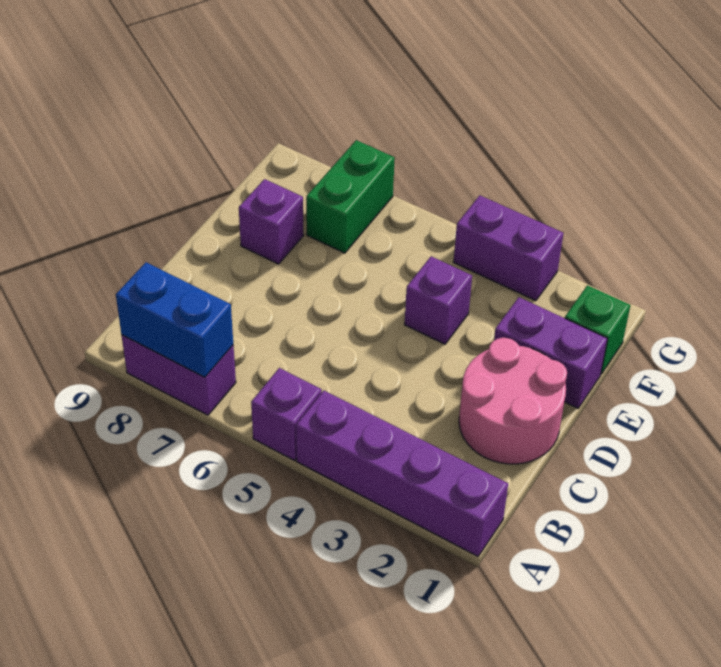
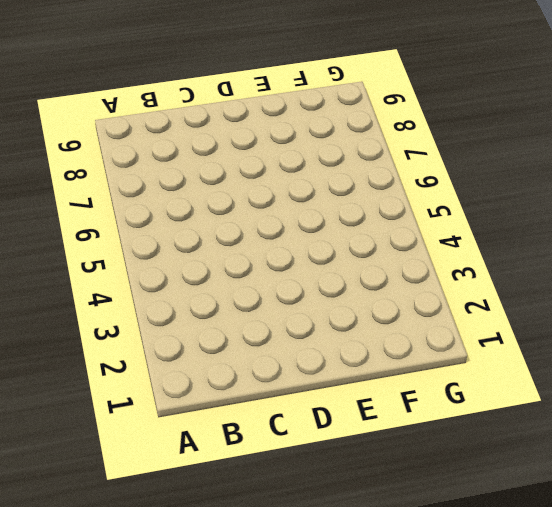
none -> purple 1x4 brick [296,391,508,556]
none -> purple 1x1 brick [251,368,322,460]

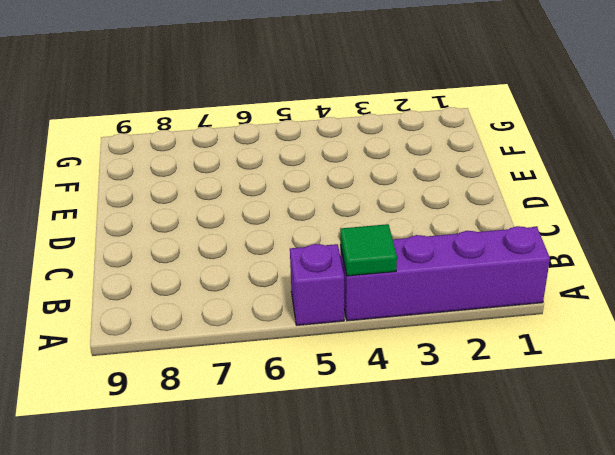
green 1x1 tile [340,224,397,276] -> none
none -> purple 1x2 brick [122,335,236,415]
none -> pink 2x2 round brick [459,338,567,464]

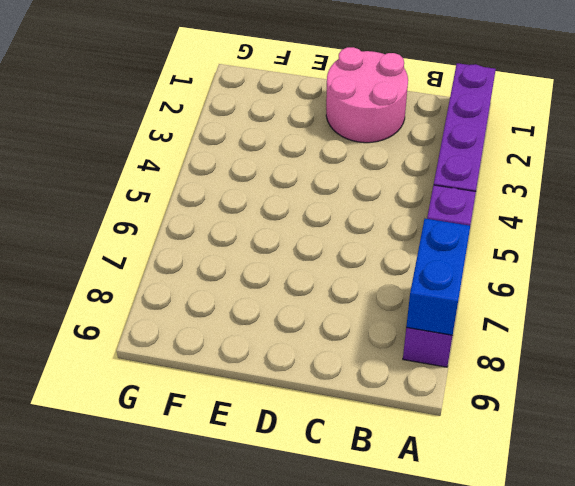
none -> purple 1x2 brick [494,297,608,408]
none -> purple 1x1 brick [404,256,472,344]

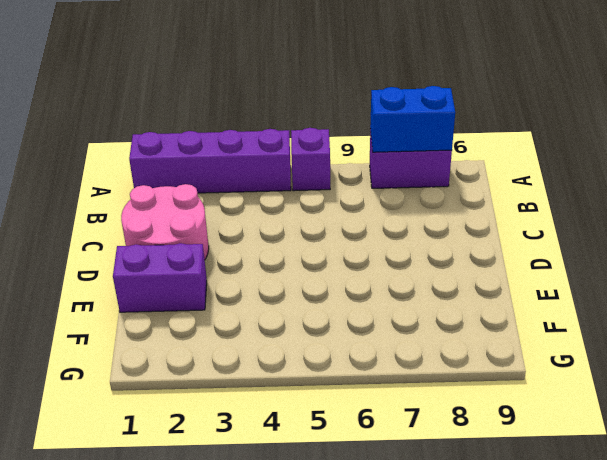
none -> purple 1x1 brick [404,256,472,344]
none -> purple 1x1 brick [239,179,304,264]

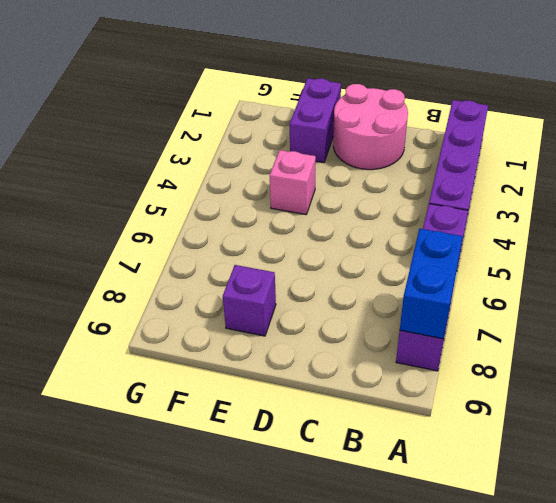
pink 1x1 brick [270,150,316,215] -> purple 1x1 brick [404,256,472,344]
none -> green 1x1 brick [565,285,630,374]
none -> green 1x2 brick [306,140,395,253]

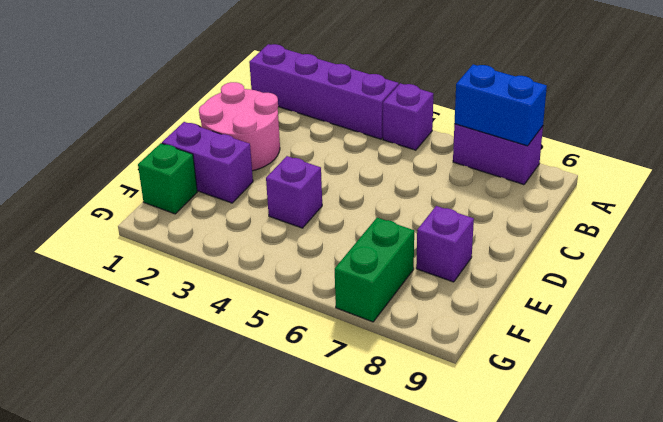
none -> purple 1x2 brick [454,195,563,301]

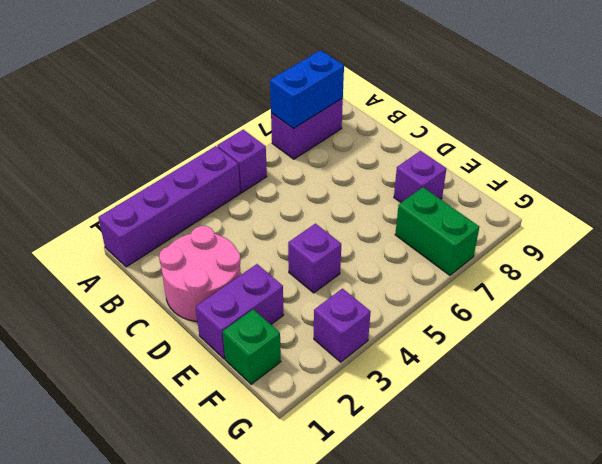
purple 1x1 brick [314,289,371,362] -> purple 1x2 brick [454,195,563,301]

